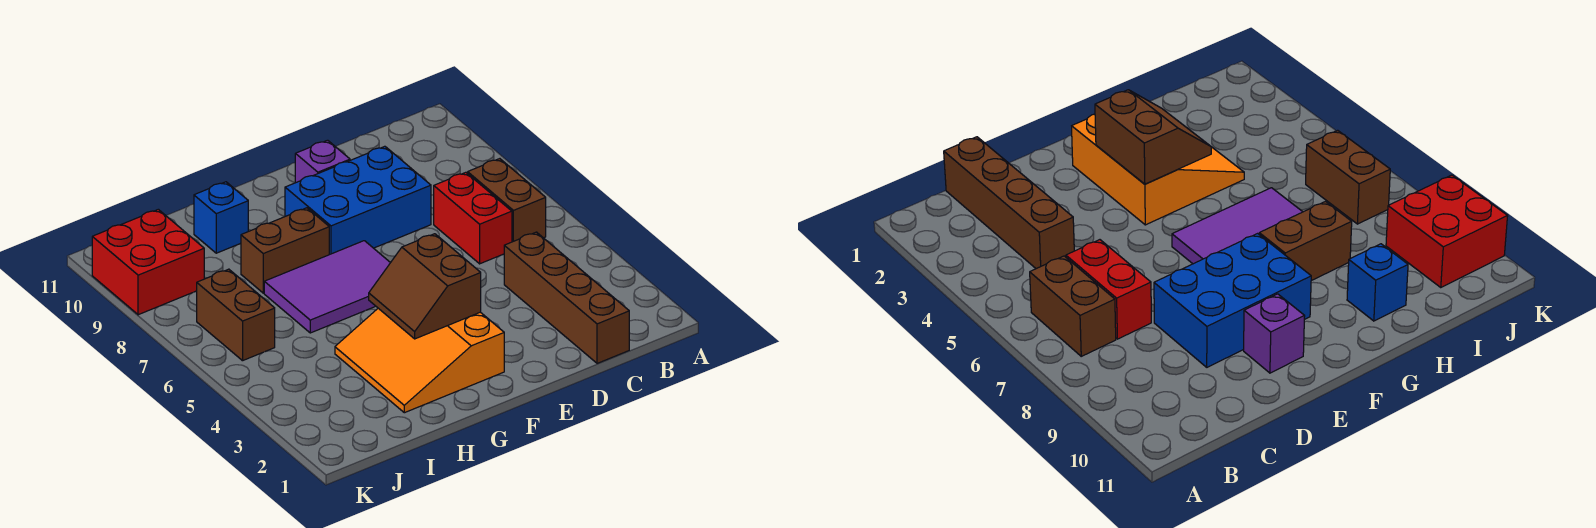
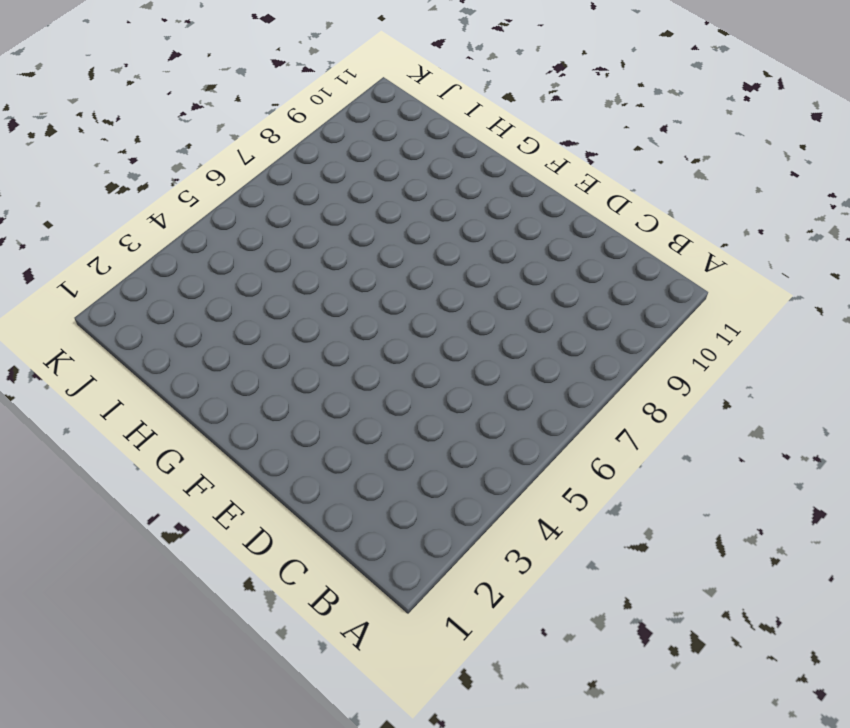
none -> brown 1x2 brick [468,159,546,242]
none -> brown 1x4 brick [504,232,629,363]
none -> red 1x2 brick [434,172,512,264]

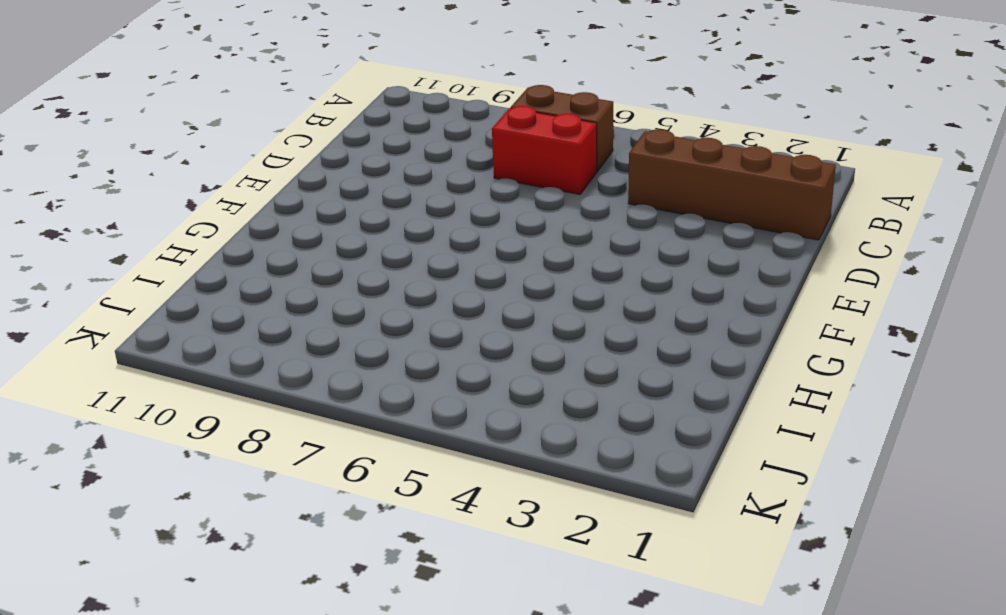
none -> blue 2x3 brick [285,146,431,255]
none -> purple 1x1 brick [295,140,350,183]
none -> orange 3x3 slope [335,308,504,413]

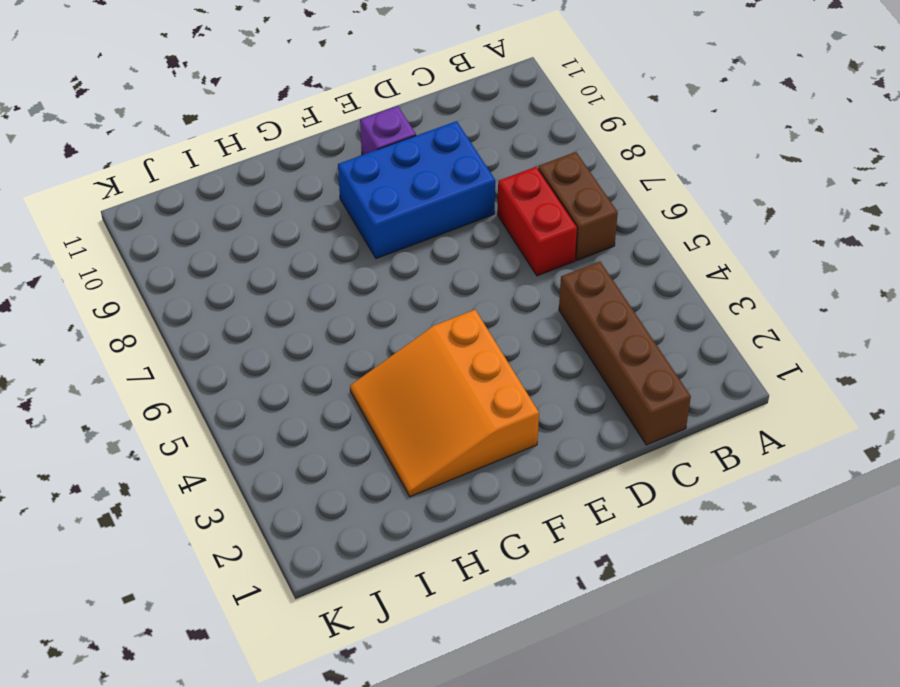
none -> purple 2x3 tile [264,241,390,333]
none -> brown 1x2 brick [241,208,329,293]
none -> blue 1x1 brick [194,182,248,253]

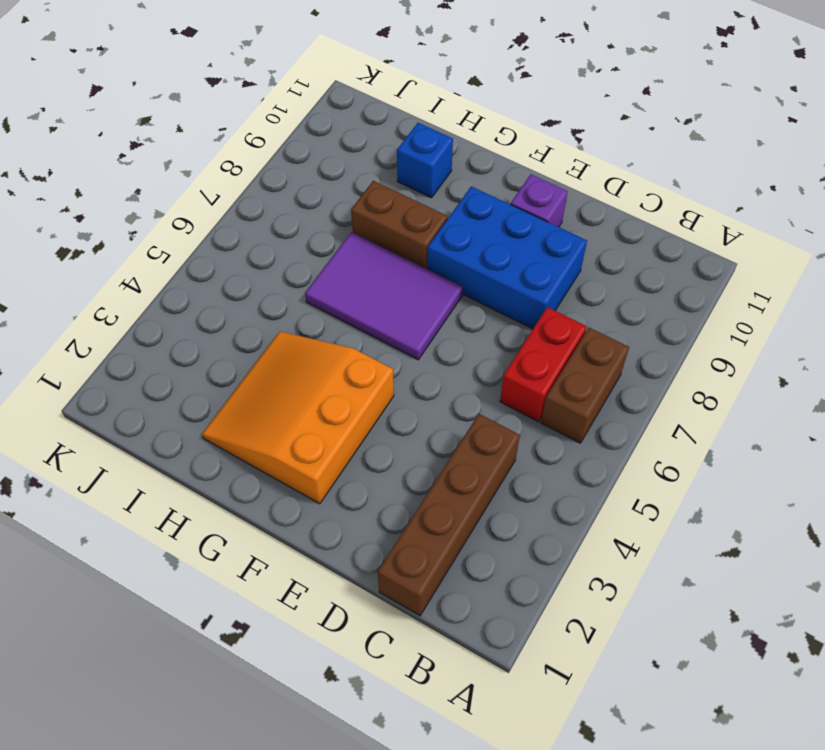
none -> brown 1x2 brick [197,269,275,361]
none -> red 2x2 brick [92,209,204,315]
none -> brown 2x2 slope [369,234,481,339]

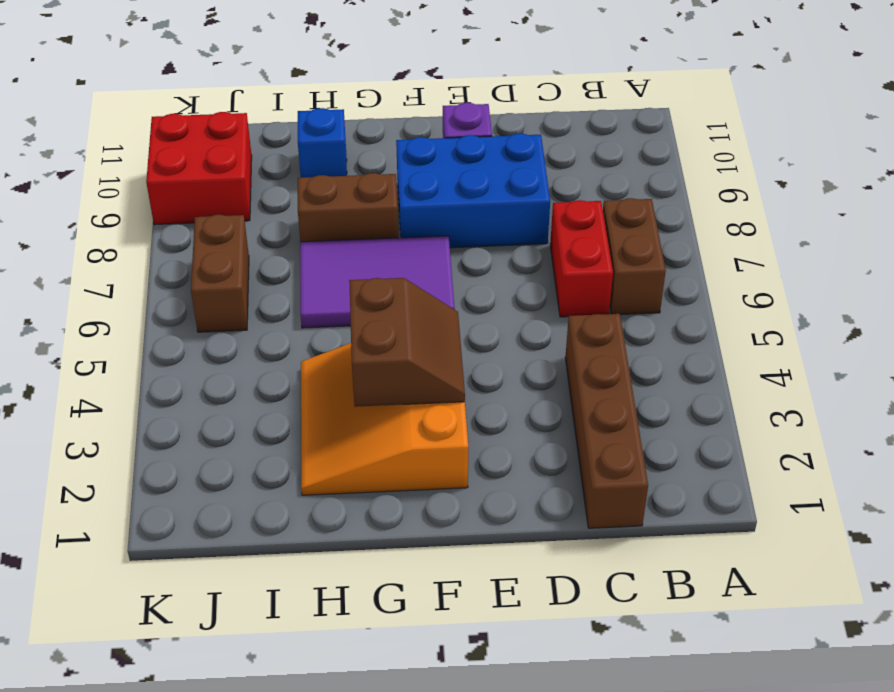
brown 2x2 slope [349,278,465,407] -> brown 2x2 slope turned to [369,234,481,339]

